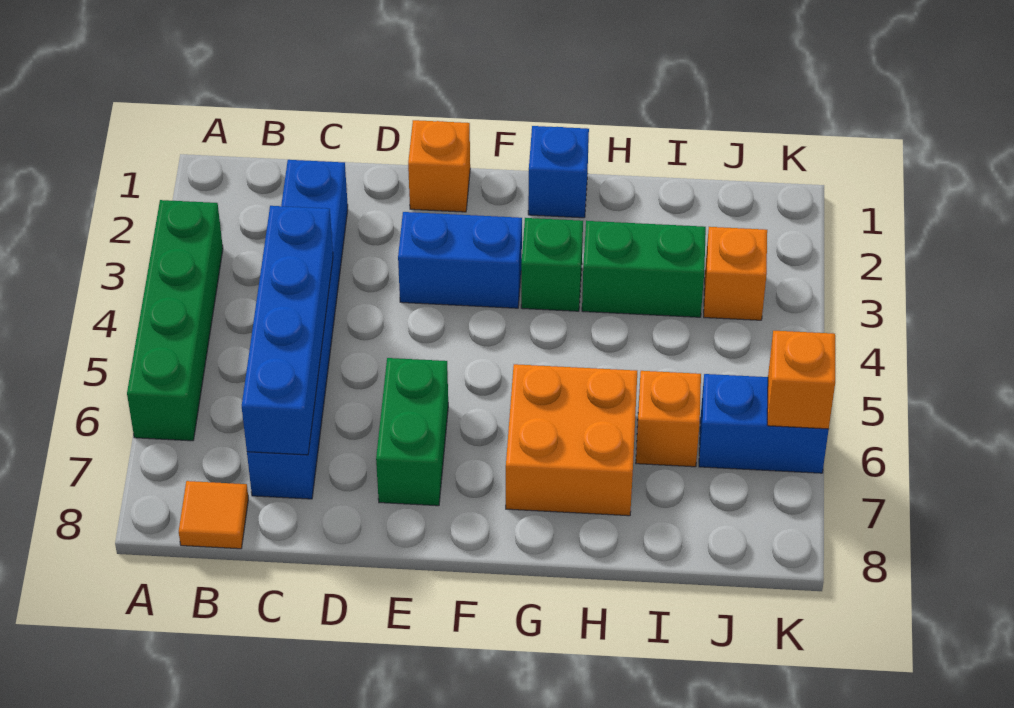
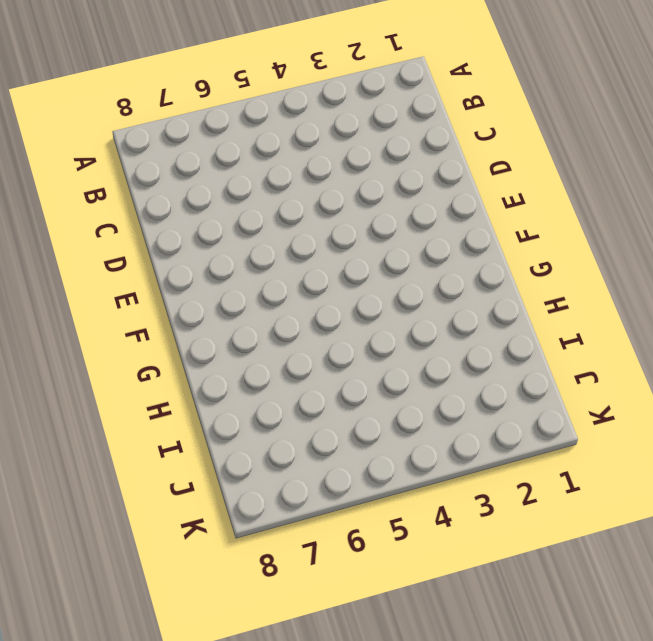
none -> green 1x4 brick [127,200,223,441]
none -> orange 1x1 tile [179,481,248,549]
none -> blue 1x6 brick [247,160,348,499]

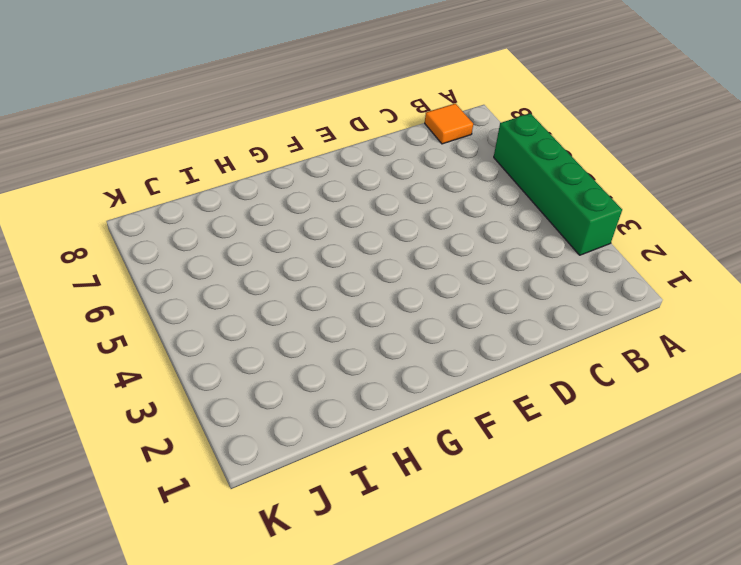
none -> blue 1x6 brick [247,160,348,499]
none -> orange 1x1 brick [408,120,470,212]
none -> blue 1x2 brick [398,212,522,308]

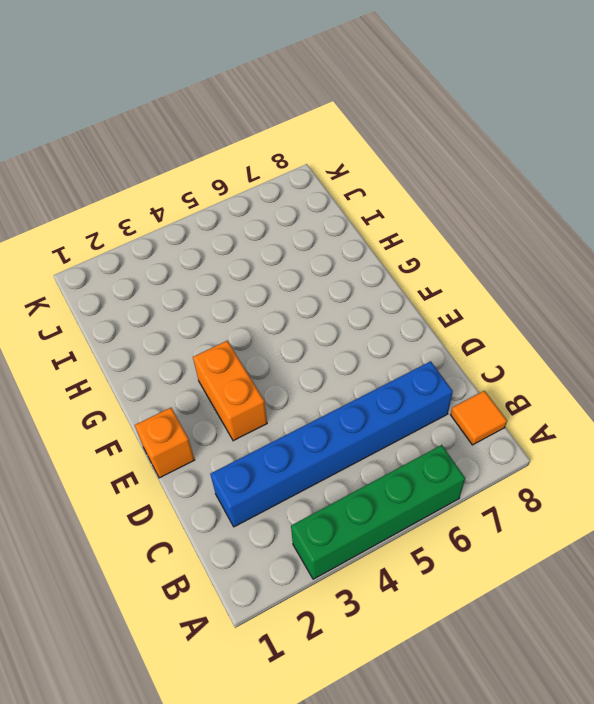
orange 1x2 brick [193,341,267,441] -> blue 1x2 brick [398,212,522,308]
none -> green 1x2 brick [376,358,448,506]
none -> blue 1x1 brick [528,126,589,218]
none -> green 1x1 brick [521,218,583,311]

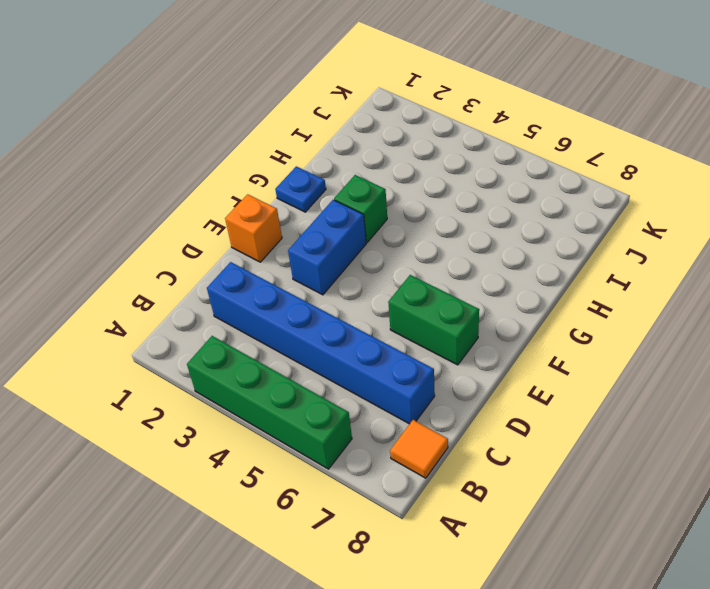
blue 1x1 plate [275,166,326,212] -> blue 1x1 brick [528,126,589,218]
none -> orange 2x2 brick [506,364,637,516]
none -> green 1x2 brick [582,221,706,317]
none -> orange 1x1 brick [636,371,701,467]

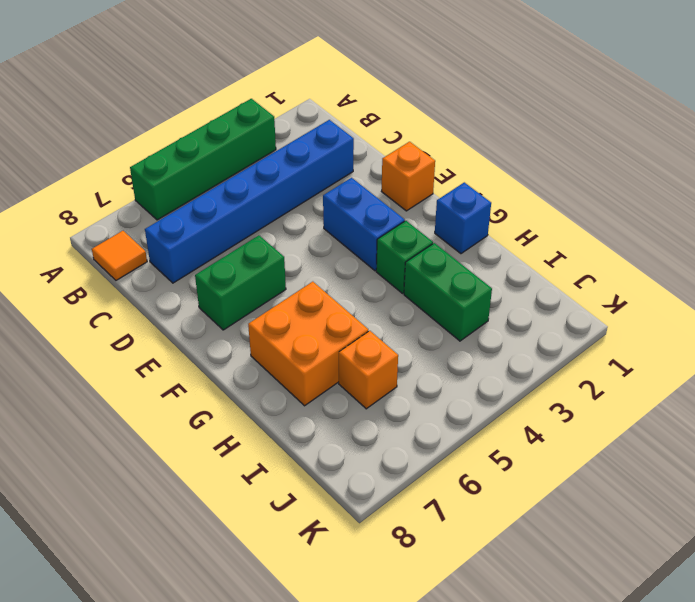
none -> orange 1x1 brick [704,227,767,320]
none -> blue 1x2 brick [699,374,829,473]
none -> blue 1x4 brick [242,206,333,455]

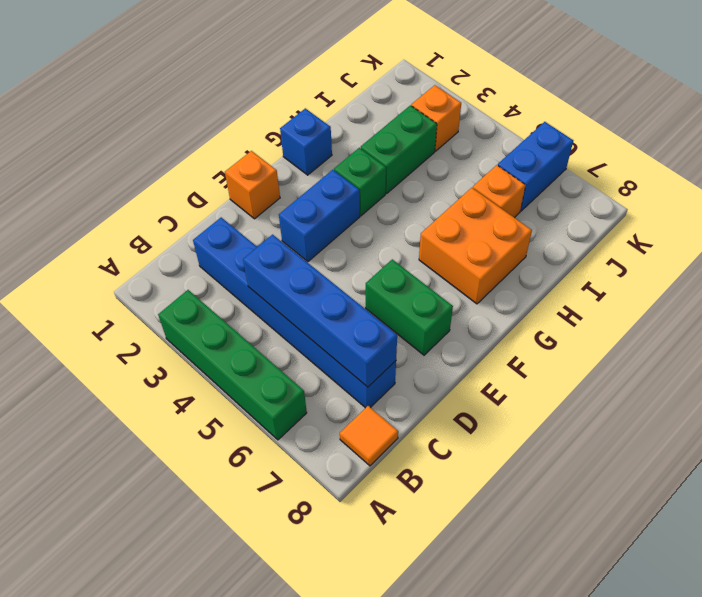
none -> orange 1x1 brick [767,331,835,429]

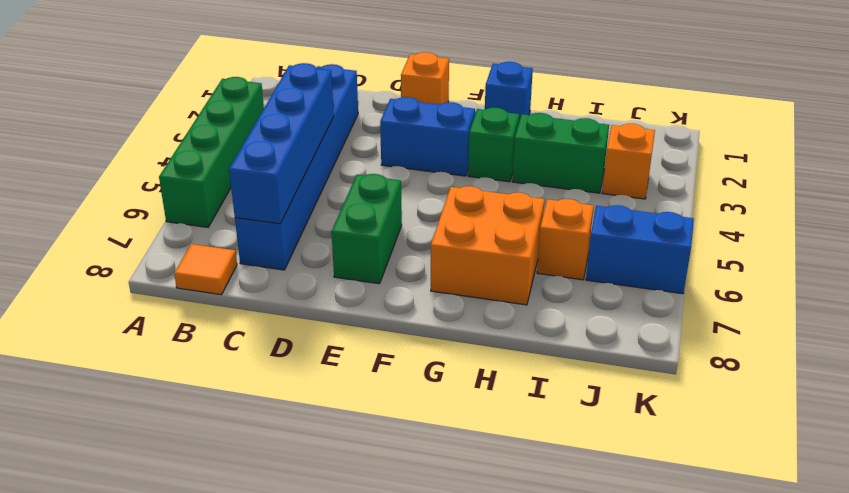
none -> orange 1x1 brick [767,331,835,429]

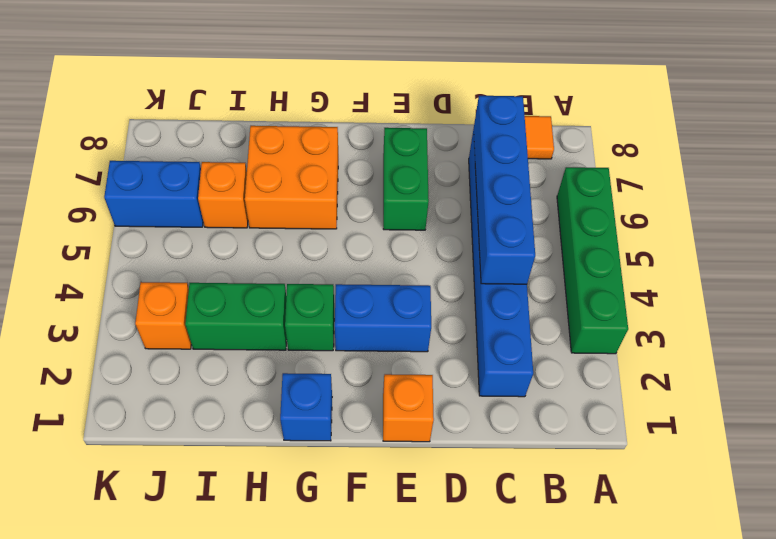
none -> orange 1x1 brick [767,331,835,429]

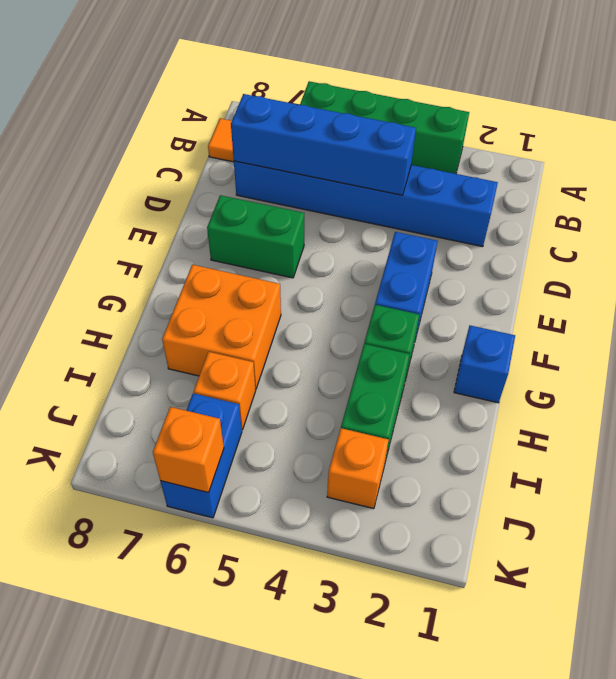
none -> orange 1x1 brick [408,120,470,212]

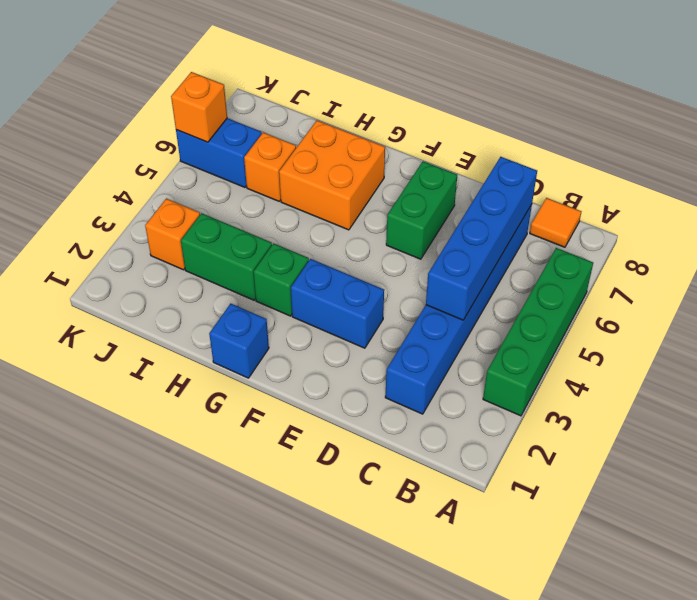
none -> orange 1x1 brick [408,120,470,212]

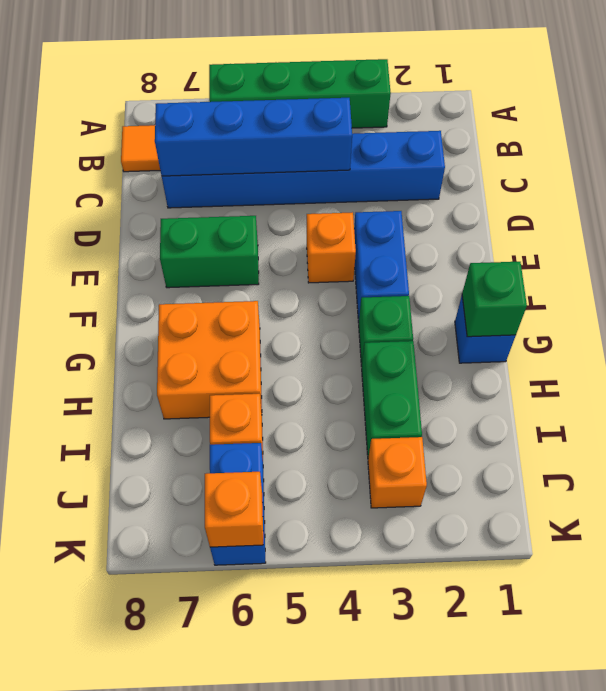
orange 1x1 brick [307,212,356,283] -> orange 1x1 brick moved to [408,120,470,212]
green 1x1 brick [462,262,527,337] -> none

